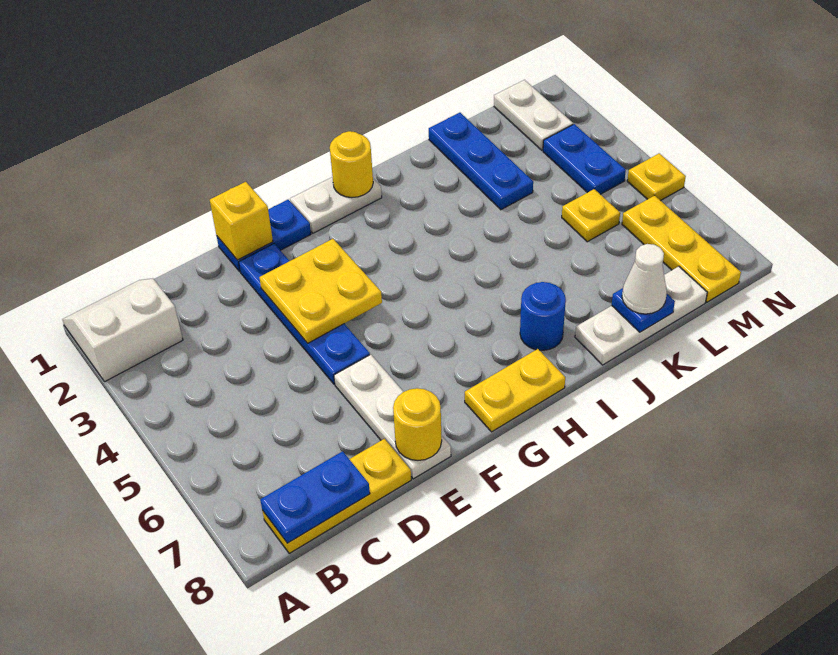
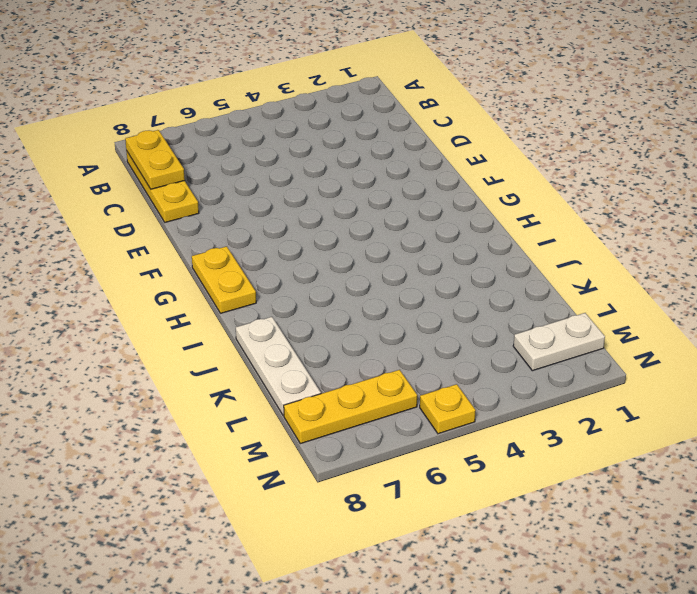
yellow 1x2 plate [125,130,185,189] -> blue 1x2 plate [260,451,370,543]
none -> white 2x2 slope [62,279,183,382]
none -> blue 1x2 plate [217,200,311,271]
none -> blue 1x4 plate [239,244,370,384]

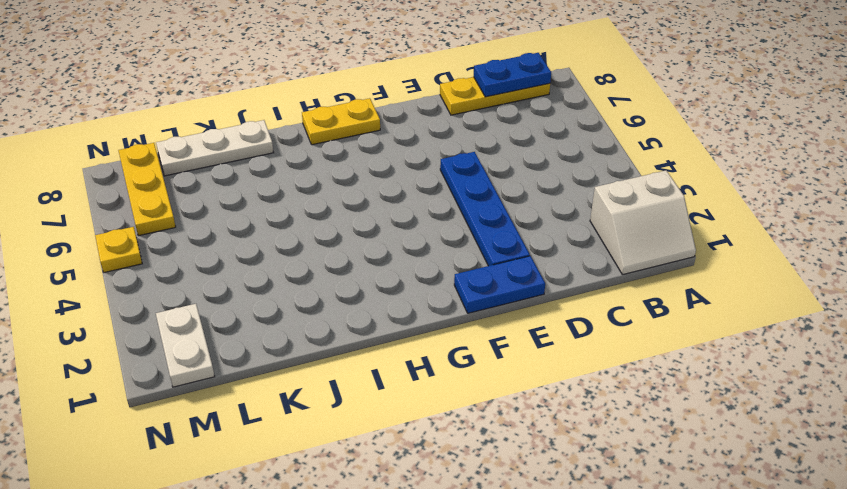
none -> white 1x3 plate [334,355,451,479]
none -> white 1x2 plate [290,177,382,233]
none -> blue 1x1 round brick [520,282,566,350]

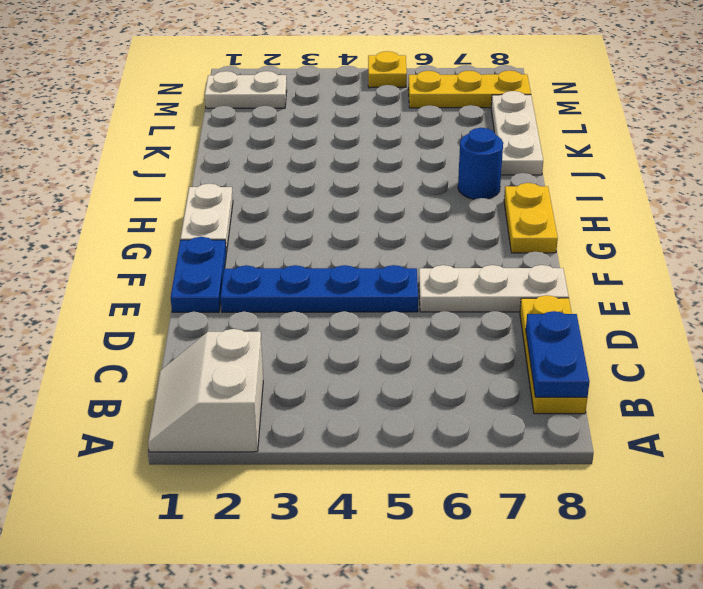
none -> blue 1x3 plate [429,113,533,210]
none -> yellow 1x1 plate [562,189,620,242]
none -> blue 1x2 plate [543,124,626,194]

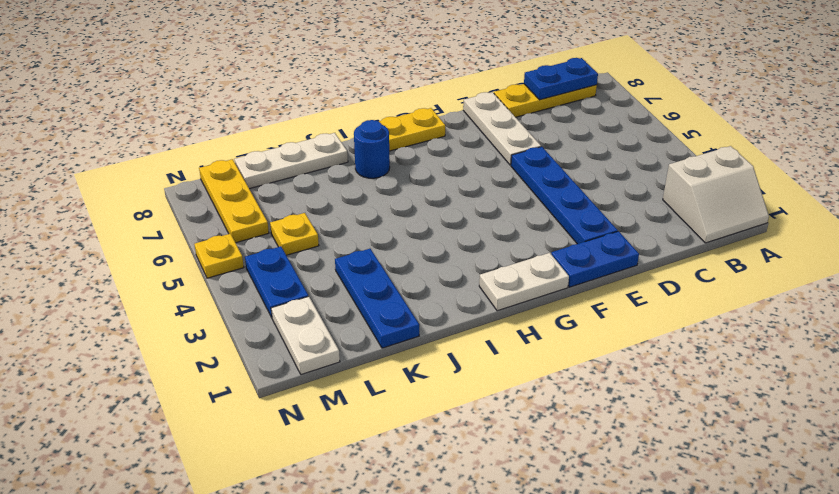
none -> yellow 1x1 brick [210,182,273,260]
none -> yellow 2x2 plate [259,239,382,343]
none -> yellow 1x1 round brick [393,388,442,460]

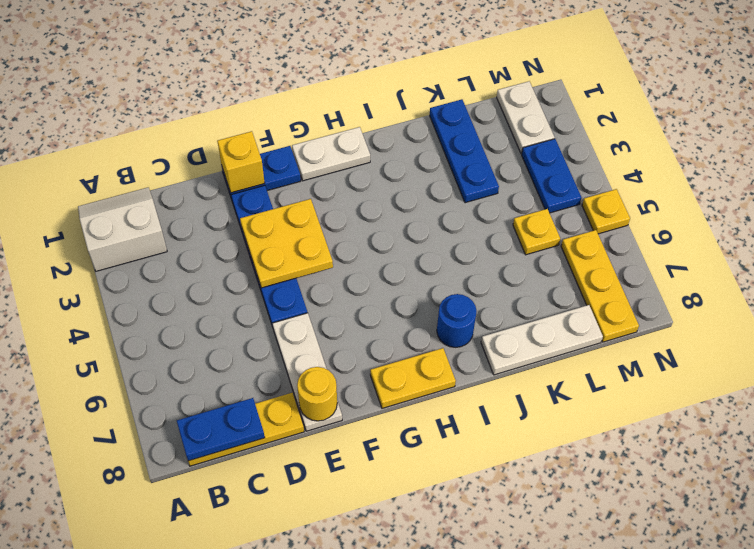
none -> yellow 1x1 round brick [330,131,373,198]
none -> blue 1x1 plate [612,288,675,332]
none -> white 1x1 cone [622,244,667,314]

